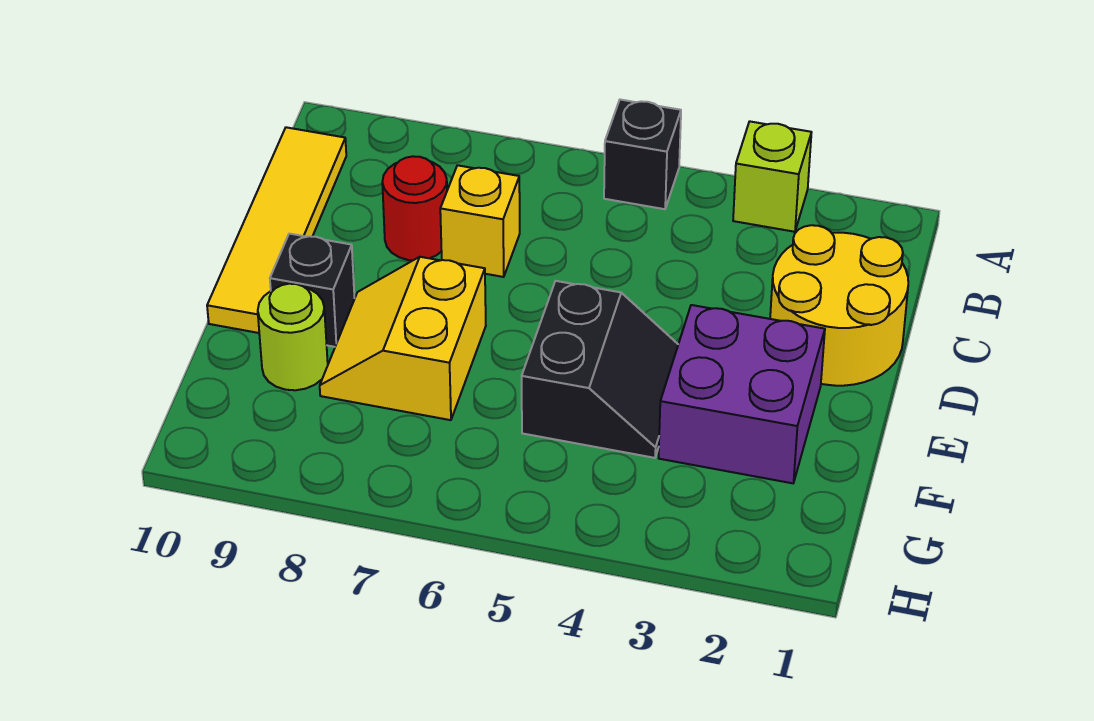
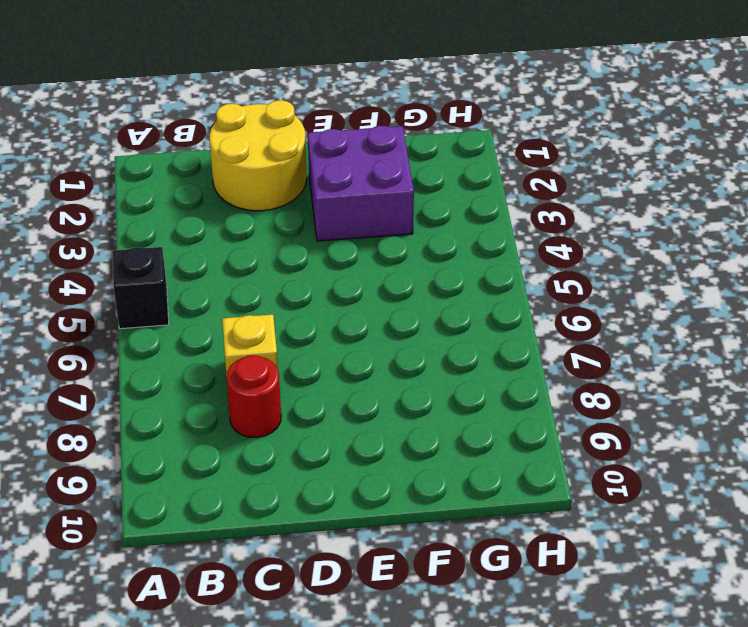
none -> lime 1x1 brick [733,121,812,232]
none -> yellow 1x4 tile [207,127,346,333]

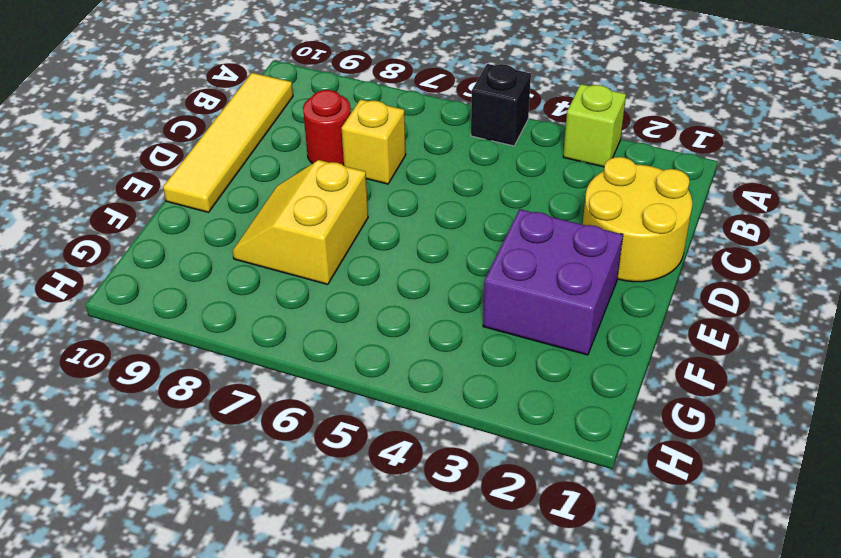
none -> black 2x2 slope [522,281,678,458]
none -> black 1x1 brick [270,234,355,347]

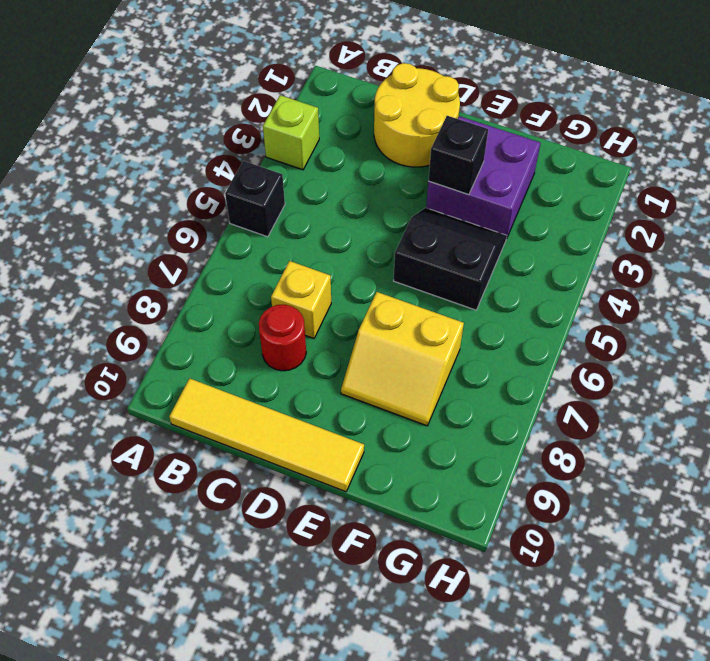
black 1x1 brick [428,116,488,195] -> black 1x1 brick moved to [270,234,355,347]
none -> lime 1x1 round brick [258,284,328,390]

